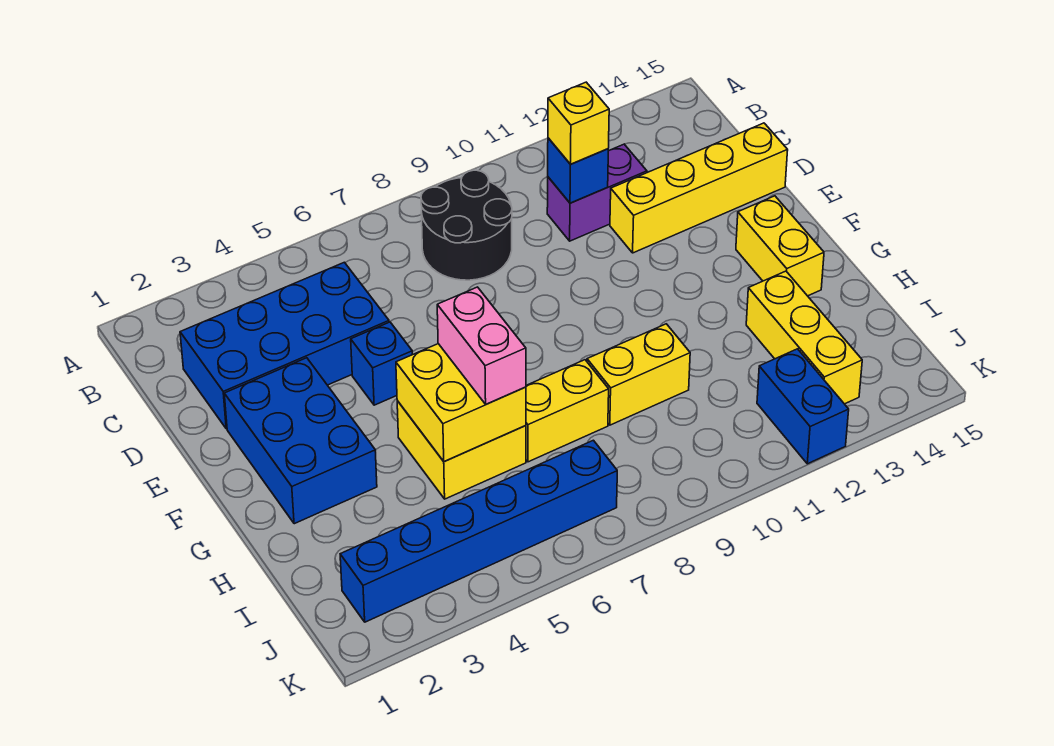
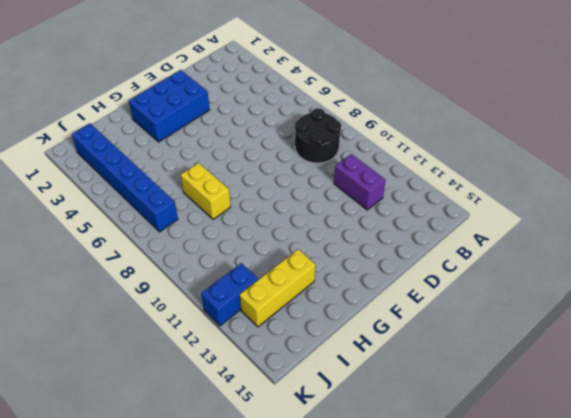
none -> blue 2x4 brick [180,262,389,429]
none -> yellow 1x4 brick [610,123,788,253]
none -> blue 1x1 brick [351,322,412,405]

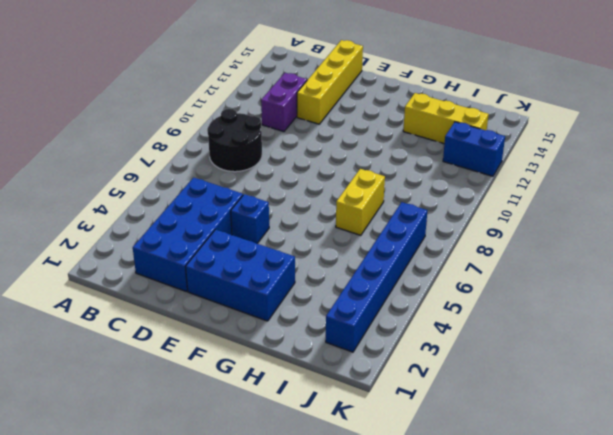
none -> yellow 1x2 brick [736,196,824,296]
none -> yellow 2x2 brick [397,401,526,499]
none -> yellow 1x2 brick [587,324,690,425]

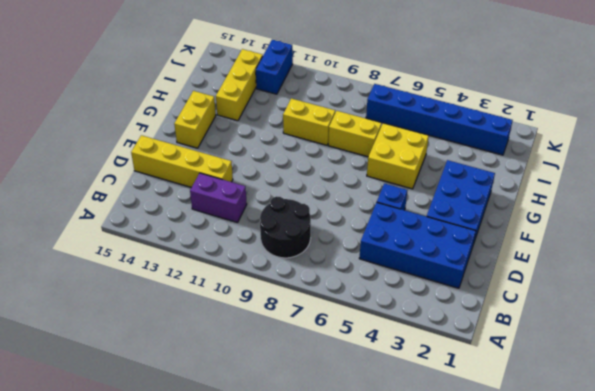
none -> blue 1x1 brick [548,138,608,203]
none -> yellow 2x2 brick [396,344,526,462]
none -> yellow 1x1 brick [548,82,609,164]

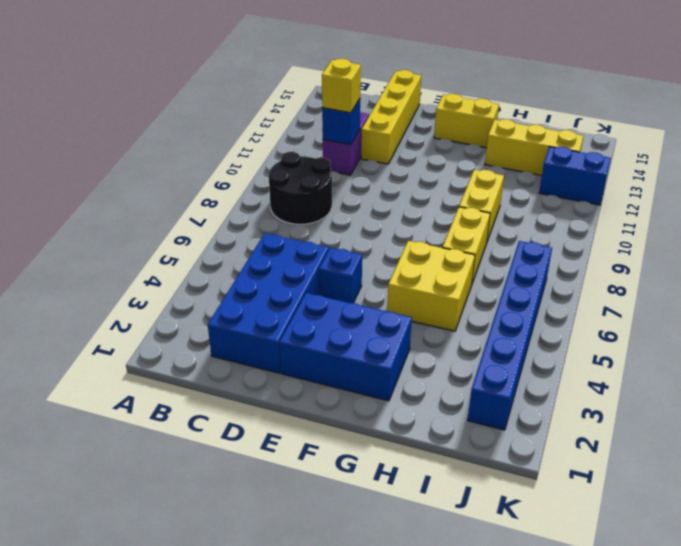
none -> yellow 2x2 brick [396,344,526,462]
none -> pink 1x2 brick [437,287,526,404]

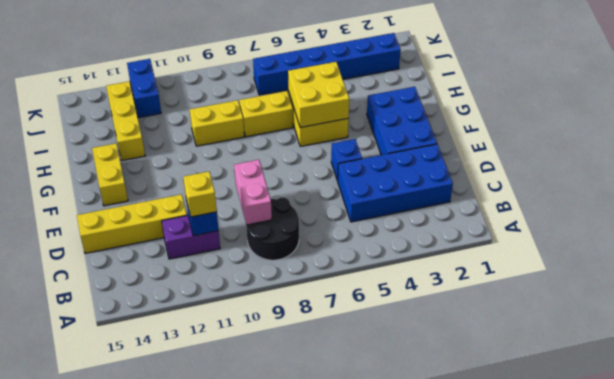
pink 1x2 brick [234,160,272,225] -> pink 1x2 brick moved to [437,287,526,404]

